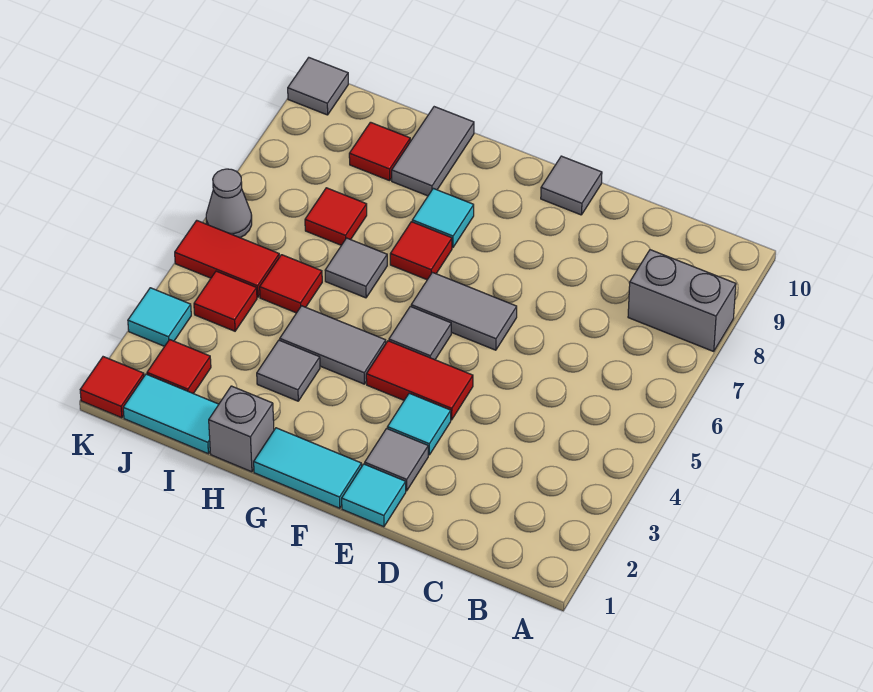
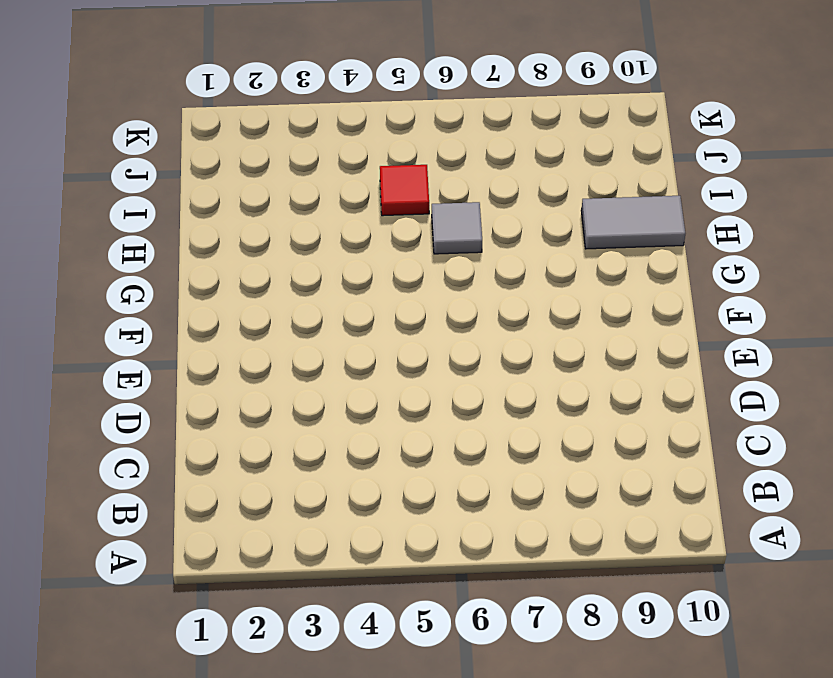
none -> grey 1x2 brick [628,250,736,351]
none -> cyan 1x1 tile [342,464,406,527]
none -> grey 1x1 tile [365,429,428,491]

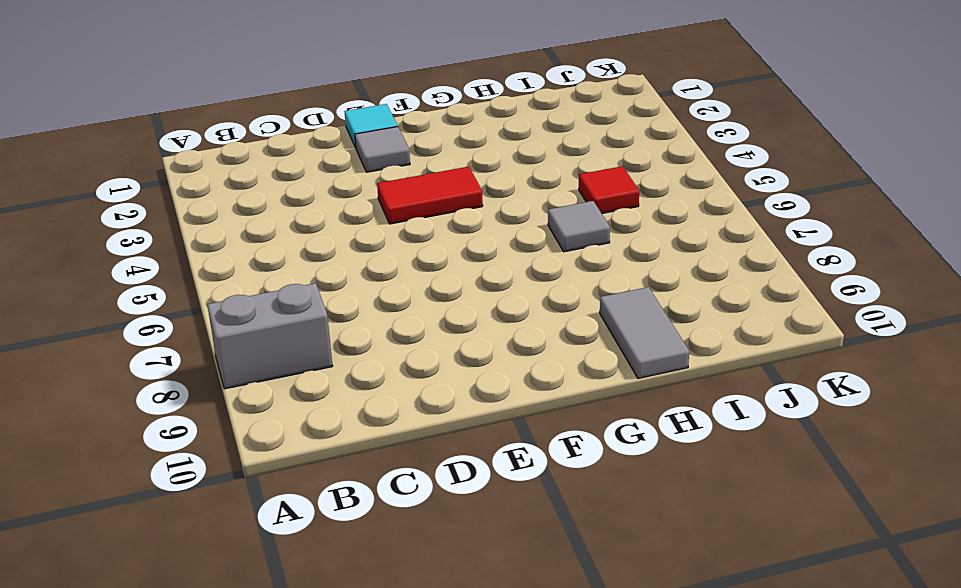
none -> cyan 1x1 tile [388,393,451,455]
none -> grey 1x2 tile [411,272,517,350]
none -> grey 1x1 tile [541,156,602,215]

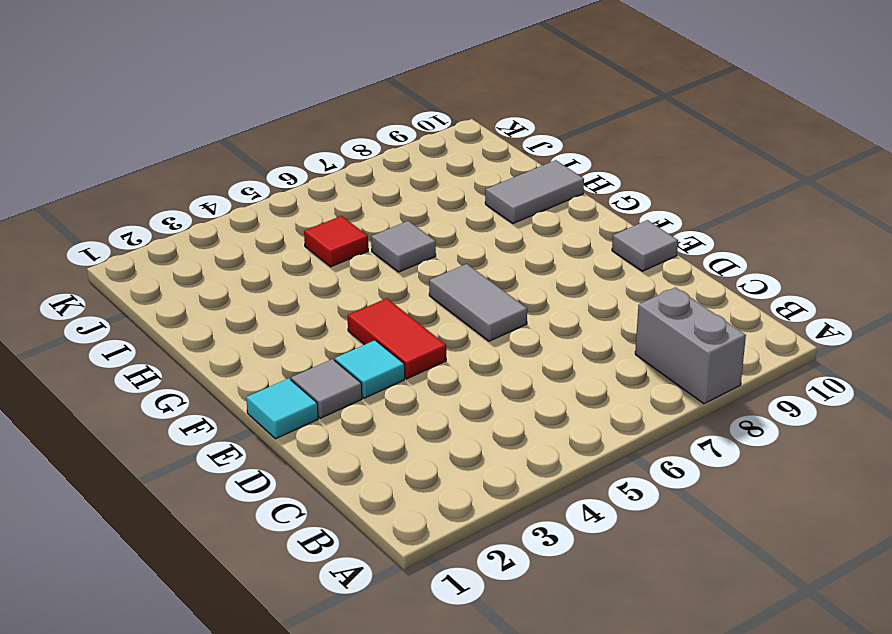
none -> cyan 1x2 tile [254,428,362,508]
none -> grey 1x1 tile [389,306,451,360]
none -> grey 1x2 tile [280,306,386,384]

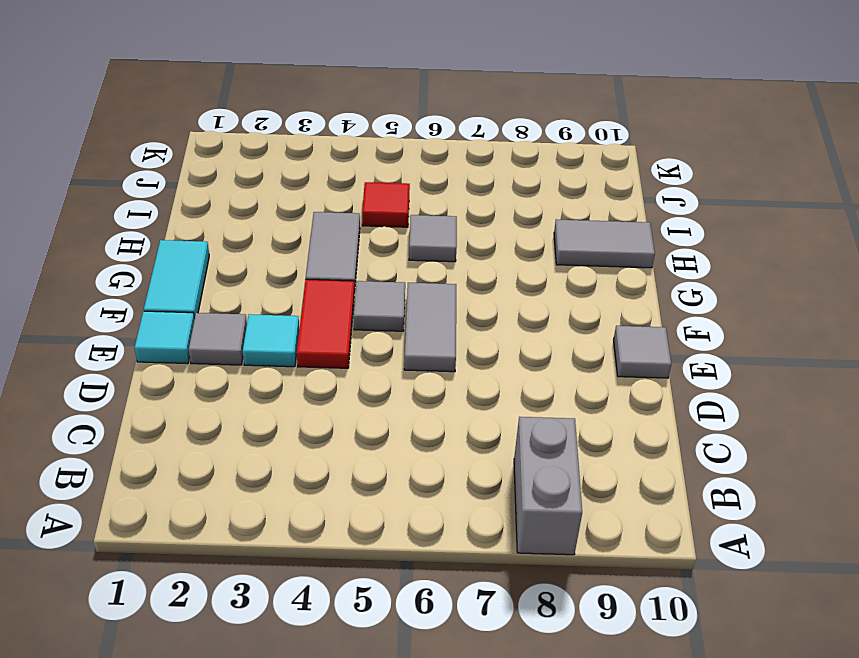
none -> red 1x1 tile [390,222,452,280]
none -> cyan 1x1 tile [412,188,474,248]
none -> grey 1x1 brick [209,386,274,472]

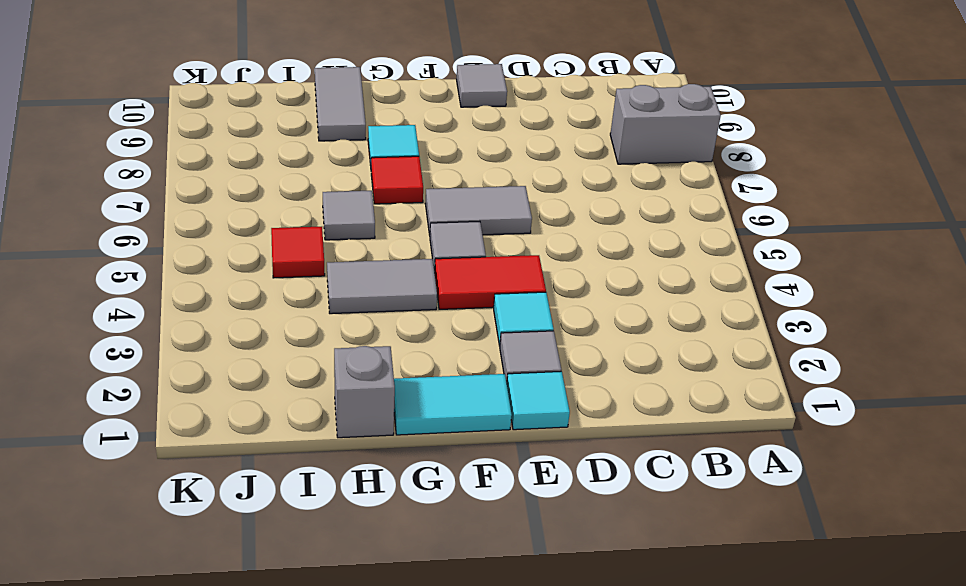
none -> grey 1x1 tile [257,340,320,401]
none -> cyan 1x2 tile [123,374,219,454]
none -> red 1x1 tile [305,188,367,245]

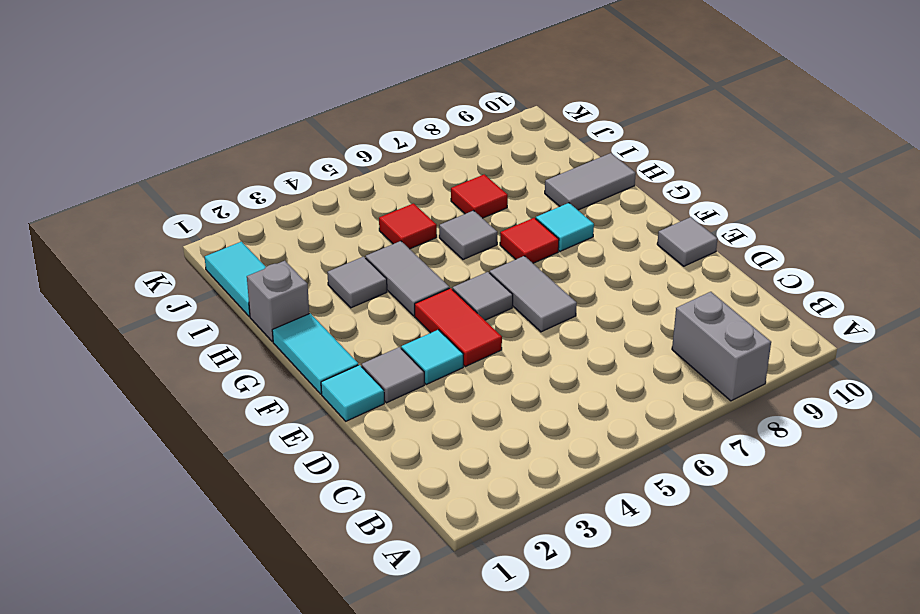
none -> red 1x1 tile [349,122,410,181]
none -> red 1x1 tile [147,340,211,394]
none -> red 1x1 tile [194,271,257,331]

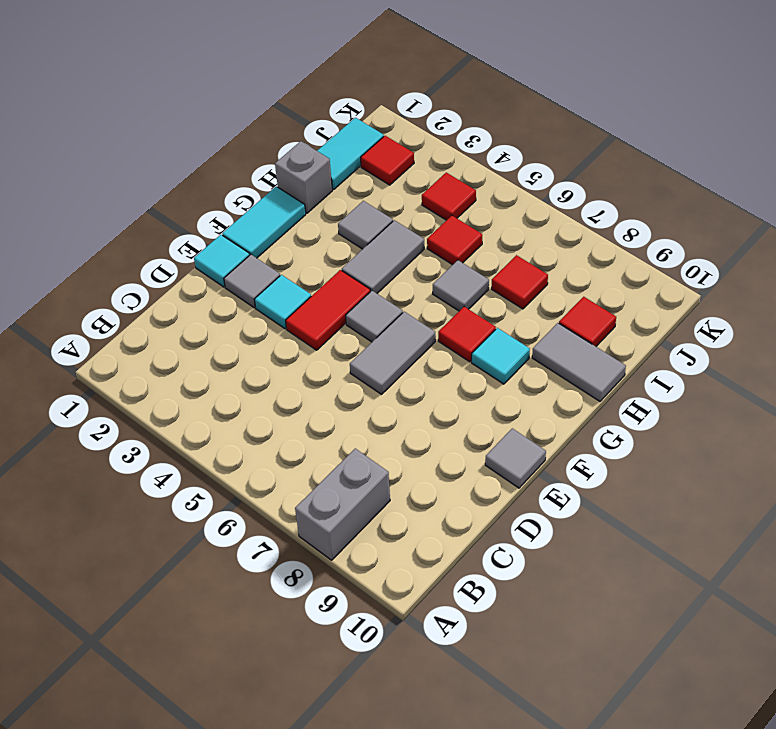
none -> red 1x2 tile [175,220,279,297]
none -> red 1x1 tile [80,357,144,418]
none -> cyan 1x1 tile [128,288,191,346]

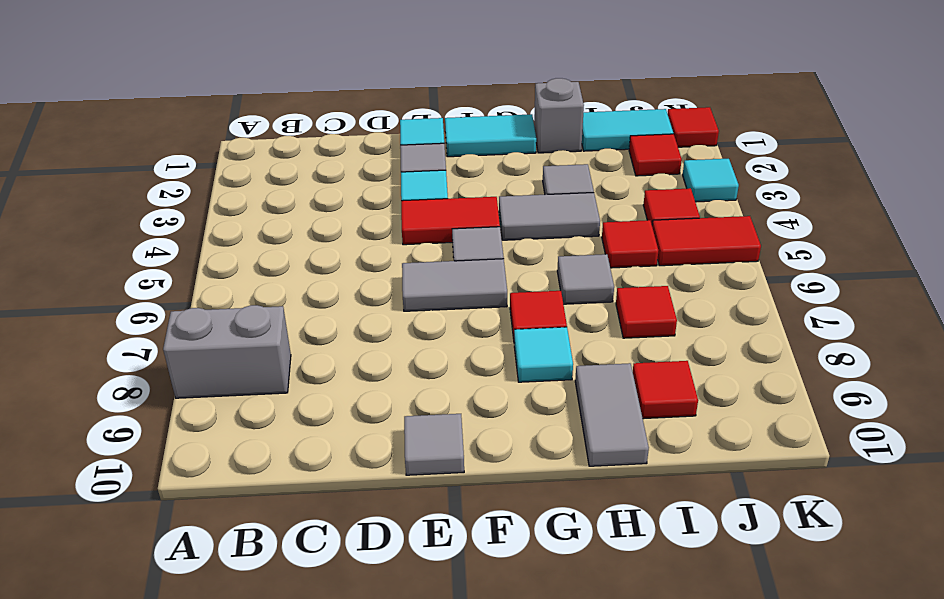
none -> grey 1x1 cone [206,169,252,238]
none -> grey 1x1 tile [288,58,348,115]

